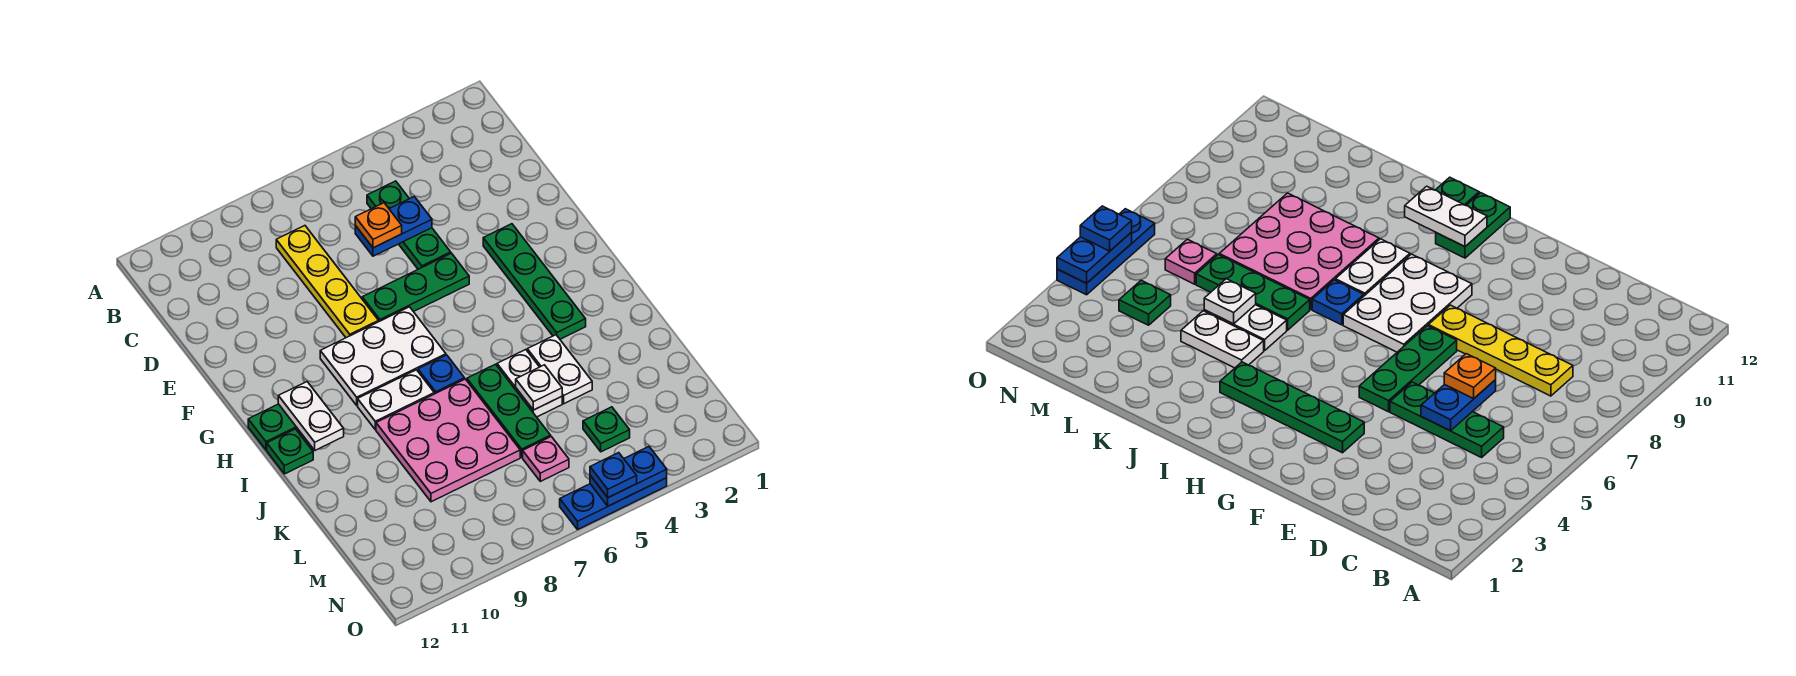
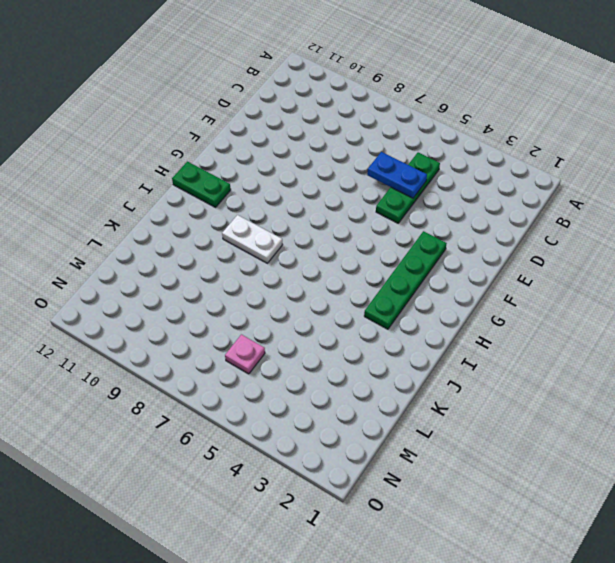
none -> yellow 1x4 plate [276,226,379,338]
none -> green 1x3 plate [362,253,469,321]
none -> white 2x3 plate [320,307,446,405]

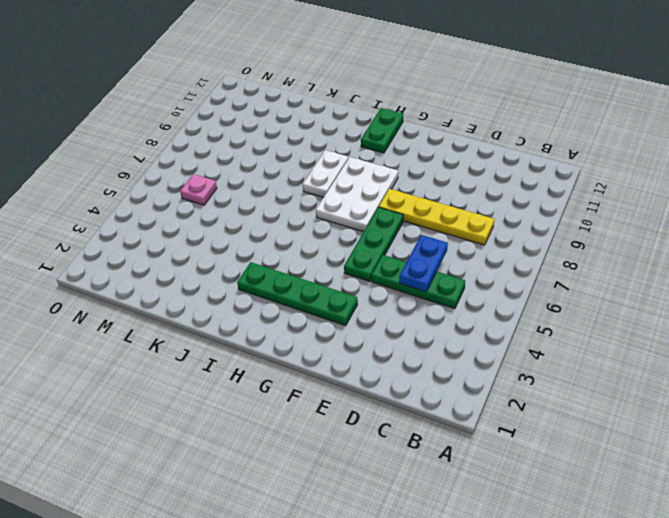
none -> blue 1x1 plate [418,355,465,394]
none -> green 1x1 plate [267,429,313,474]
none -> white 1x2 plate [527,335,592,404]

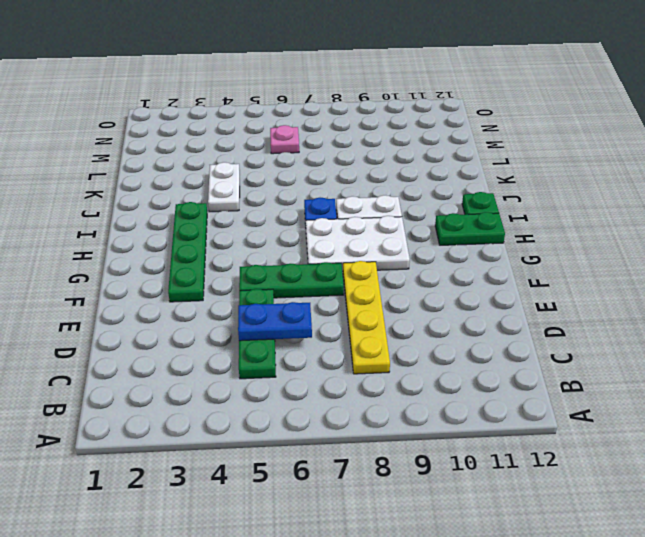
none -> white 1x2 plate [497,350,562,417]
none -> green 1x3 plate [467,364,551,457]
none -> pink 3x3 plate [376,379,520,502]

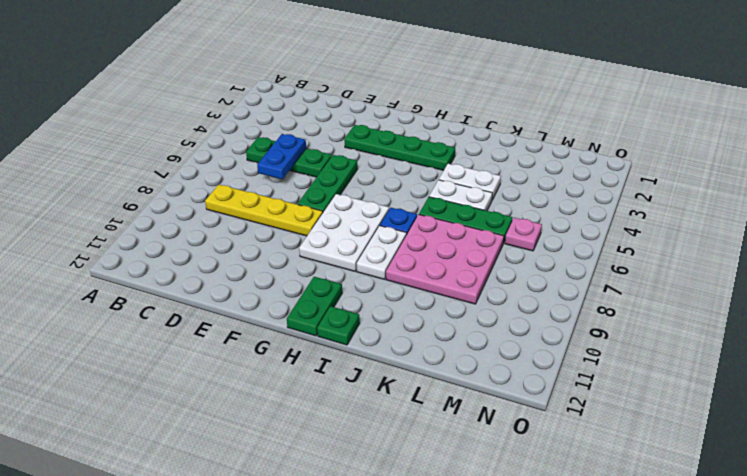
none -> green 1x1 plate [583,407,630,452]
none -> blue 1x3 plate [560,478,667,529]
none -> white 1x2 plate [278,382,344,450]

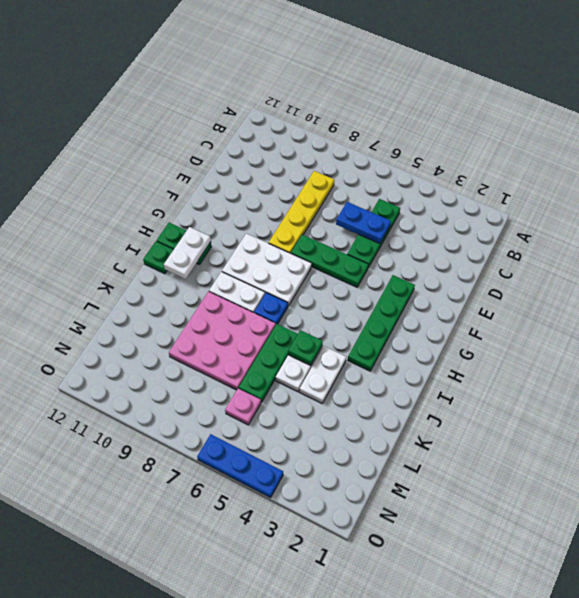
green 1x1 plate [288,330,323,366] -> green 1x1 plate moved to [583,407,630,452]
none -> white 1x1 plate [516,365,562,410]
none -> blue 1x2 plate [590,447,667,506]
none -> orange 1x1 plate [355,203,402,248]

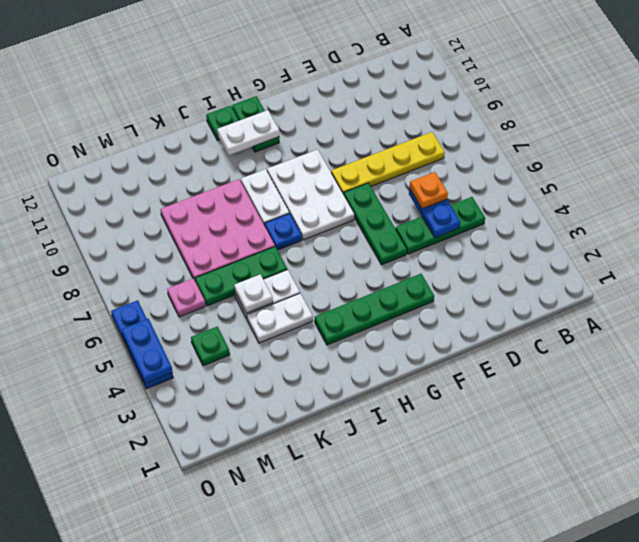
none -> blue 1x1 plate [590,453,637,498]

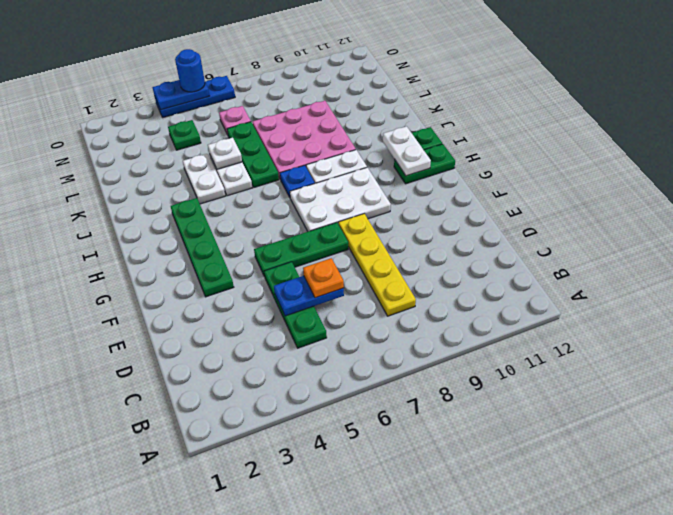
blue 1x1 round brick [175,49,205,92] -> blue 1x1 plate [590,453,637,498]

